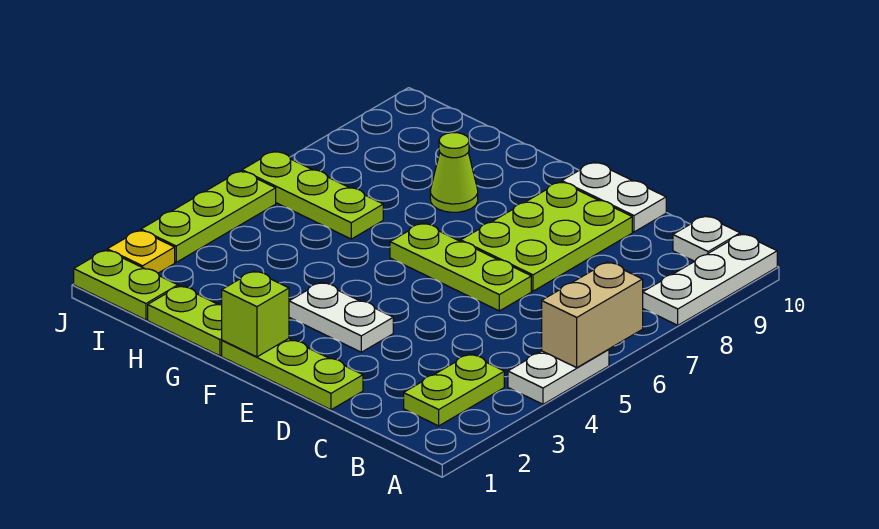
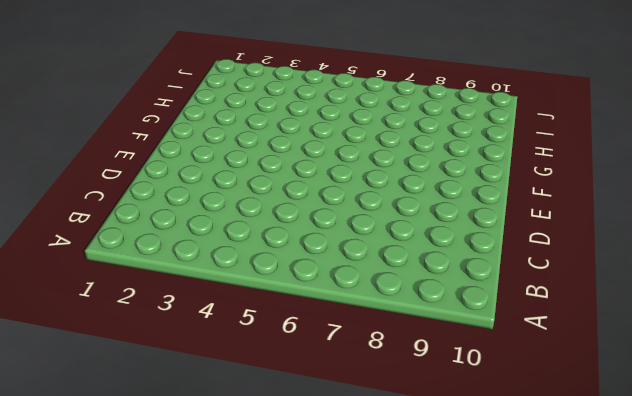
none -> white 1x2 plate [508,349,609,404]
none -> white 1x3 plate [643,234,777,325]
none -> lime 1x2 plate [404,354,504,426]

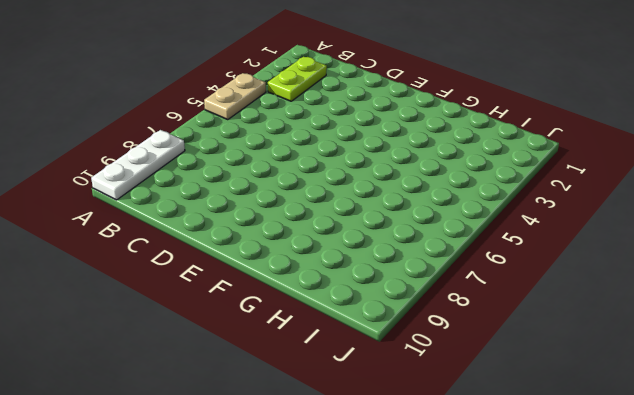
tan 1x2 plate [204,73,266,120] -> white 1x2 plate [508,349,609,404]
none -> white 1x1 plate [673,216,740,261]
none -> lime 1x3 plate [222,339,363,410]
none -> lime 1x3 plate [390,223,531,311]

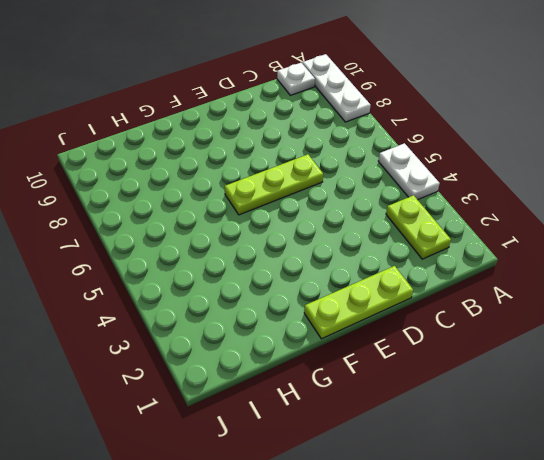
none -> lime 2x3 plate [461,182,632,291]
none -> white 1x2 plate [562,162,666,232]
none -> white 1x2 plate [289,282,393,352]

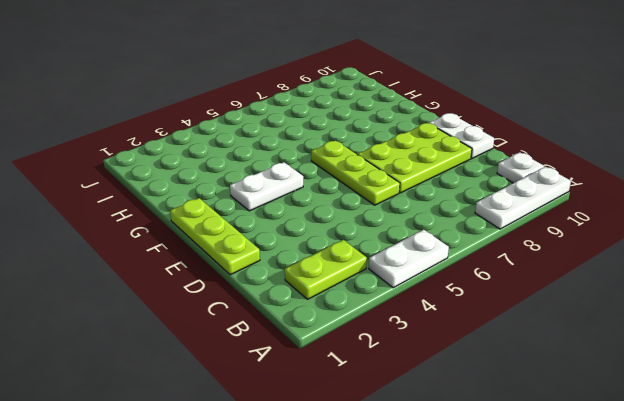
white 1x2 plate [230,162,303,211] -> white 1x2 plate turned to [289,282,393,352]
none -> lime 1x2 plate [148,286,222,356]
none -> lime 1x1 cone [430,133,478,212]
none -> lime 1x3 plate [242,151,383,239]

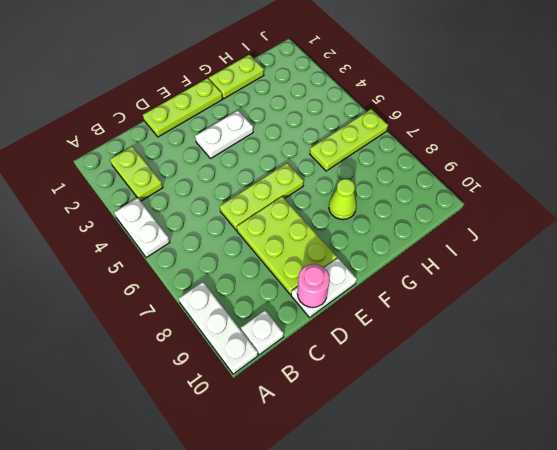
pink 1x1 round brick [297,264,330,307] -> none
none -> lime 1x2 plate [74,250,178,320]
none -> yellow 1x1 plate [107,230,175,273]
none -> lime 1x3 plate [141,171,276,262]

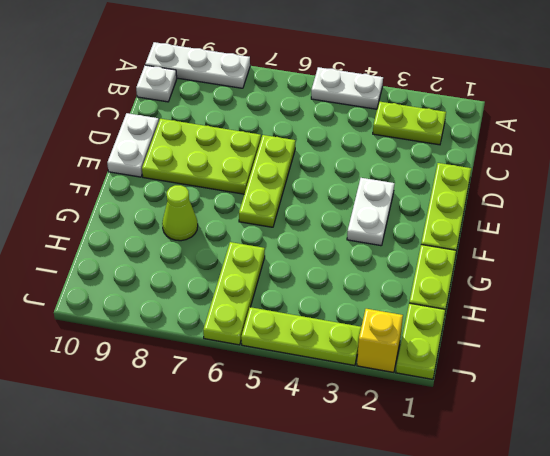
yellow 1x1 brick [357,309,403,372] -> yellow 1x1 plate [107,230,175,273]
none -> tan 1x2 brick [542,262,643,368]
none -> lime 1x1 brick [222,271,289,357]

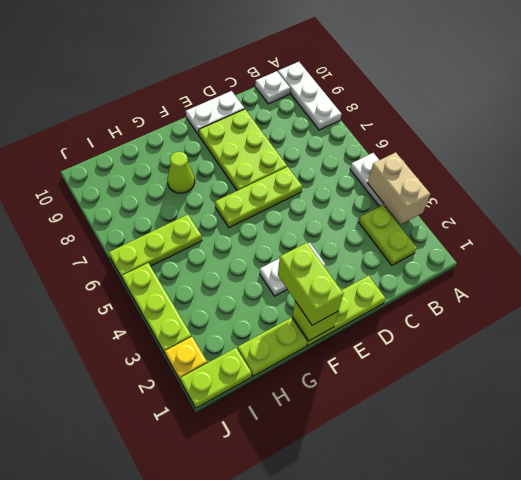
tan 1x2 brick [368,152,430,224] -> tan 1x2 brick moved to [542,262,643,368]
lime 1x2 brick [278,243,343,325] -> none

